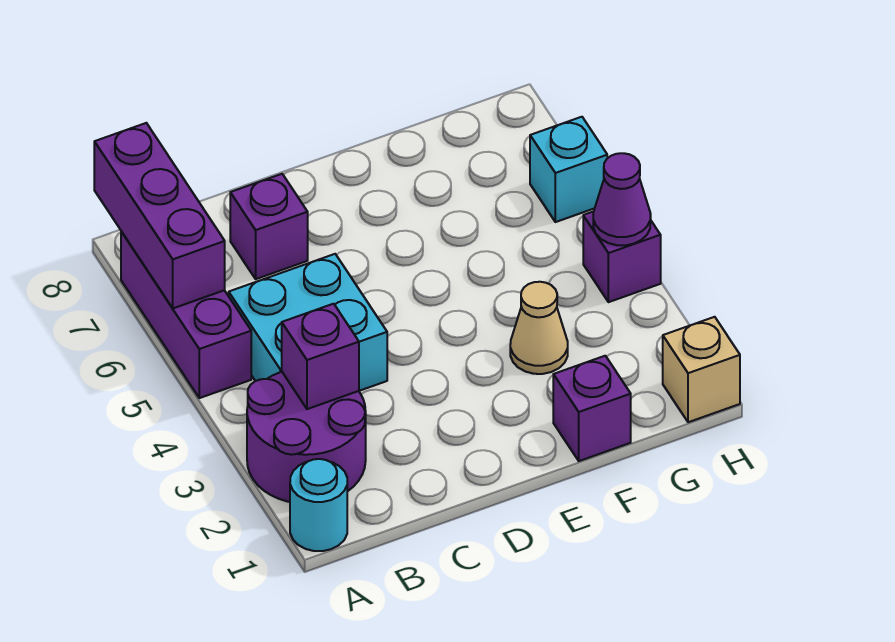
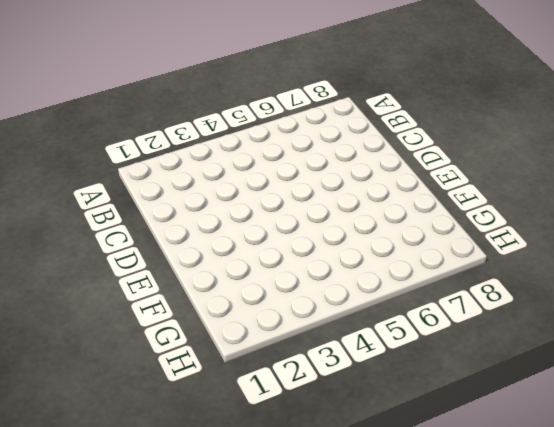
none -> cyan 1x1 round brick [290,459,347,551]
none -> purple 2x2 round brick [247,372,366,502]
none -> purple 1x3 brick [121,231,251,398]

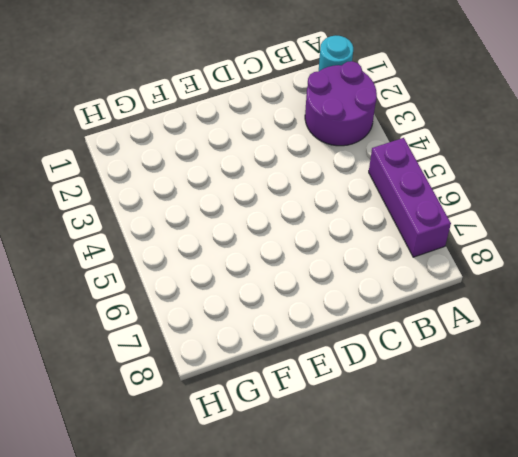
none -> cyan 2x2 brick [229,254,387,391]
none -> purple 1x1 brick [230,174,308,279]
none -> purple 1x1 brick [553,356,631,461]

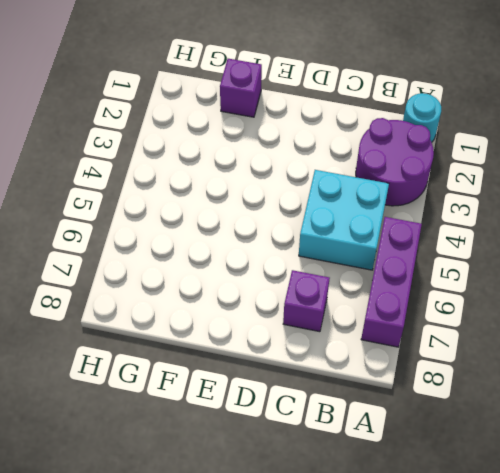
none -> tan 1x1 cone [510,282,568,374]
none -> tan 1x1 brick [663,317,740,422]
none -> purple 1x1 brick [583,211,661,302]

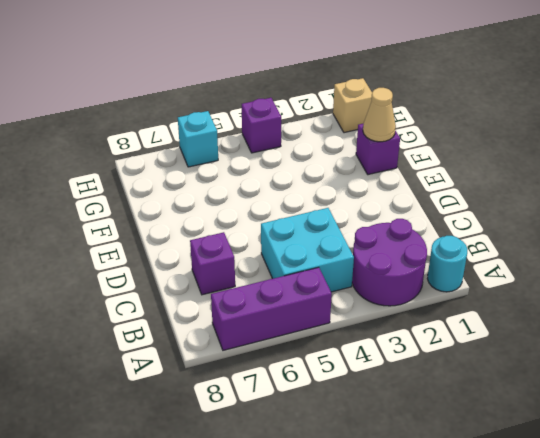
tan 1x1 cone [363,88,396,142] -> tan 1x1 cone moved to [510,282,568,374]
none -> purple 1x3 brick [94,123,225,308]
none -> purple 1x1 brick [282,304,359,409]
none -> purple 1x1 cone [593,153,651,245]

